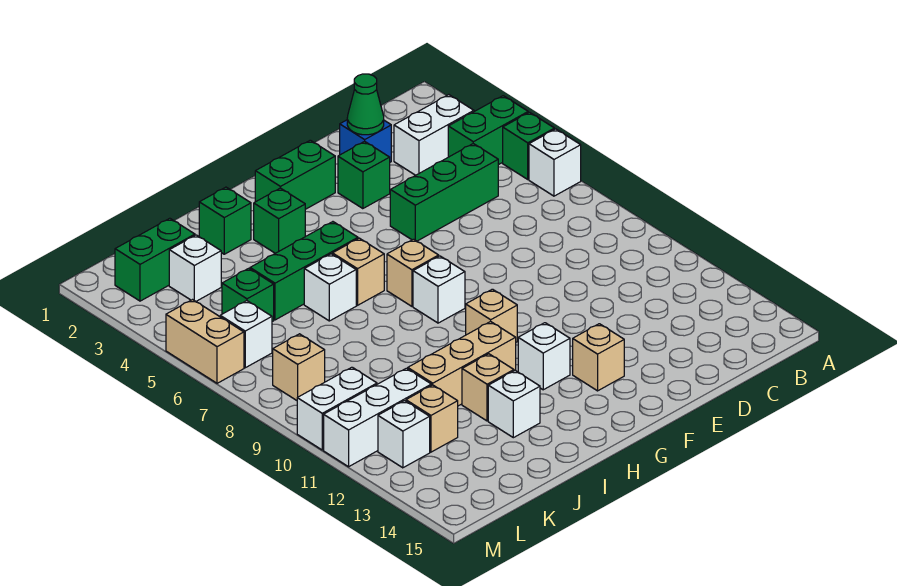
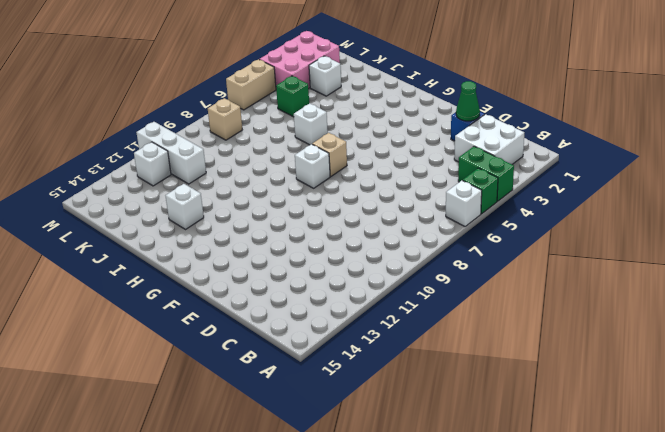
white 2x2 brick [454,114,524,164] -> white 1x2 brick [394,95,474,175]
pink 2x3 brick [259,31,340,89] -> green 1x2 brick [115,218,195,301]
none -> green 1x3 brick [390,144,498,241]
none -> green 1x1 brick [338,141,390,209]
none -> green 1x2 brick [255,140,335,209]
none -> tan 1x1 brick [573,324,624,391]

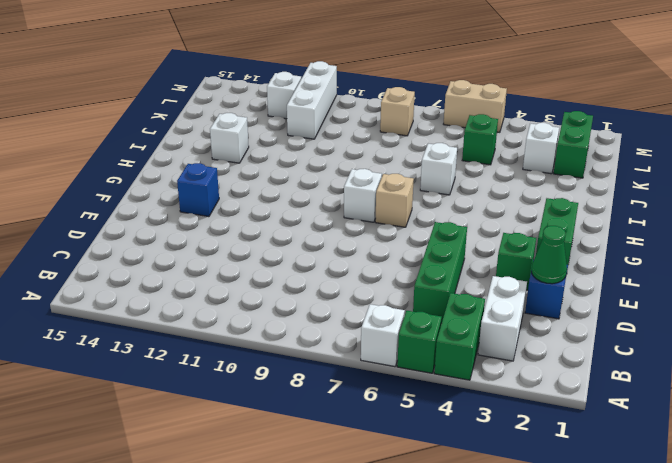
blue 1x1 brick [177,163,219,217] -> tan 1x1 brick [573,324,624,391]
none -> tan 1x1 brick [466,289,517,342]
none -> white 1x1 brick [518,323,570,390]
none -> green 1x1 brick [254,188,305,253]
none -> green 1x3 brick [250,222,358,320]

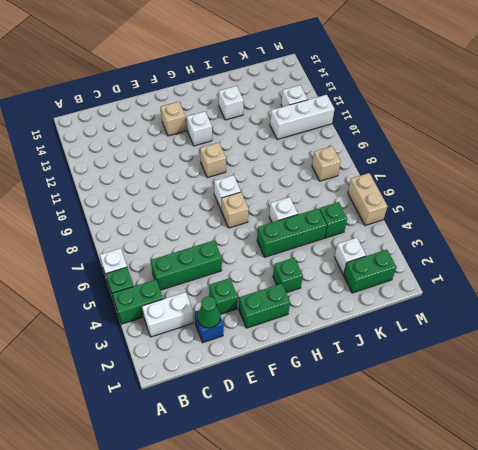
none -> tan 1x1 brick [333,238,384,305]
none -> tan 1x3 brick [408,321,516,406]
none -> green 1x1 brick [199,187,251,254]
none -> tan 1x1 brick [462,354,514,421]

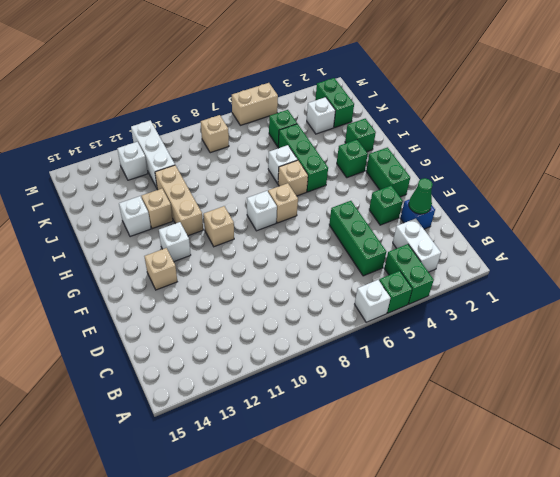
none -> tan 1x1 brick [406,385,458,452]
none -> white 1x1 brick [220,301,272,368]
none -> white 1x2 brick [297,367,377,450]

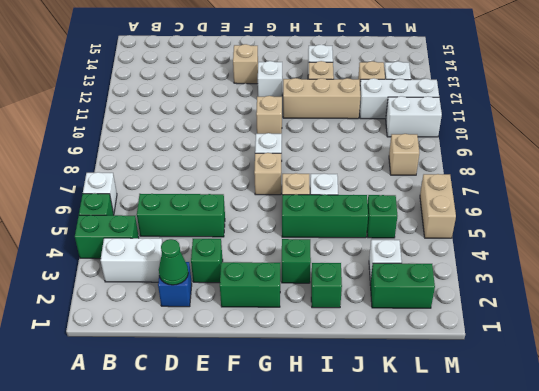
none -> white 1x1 brick [220,301,272,368]

